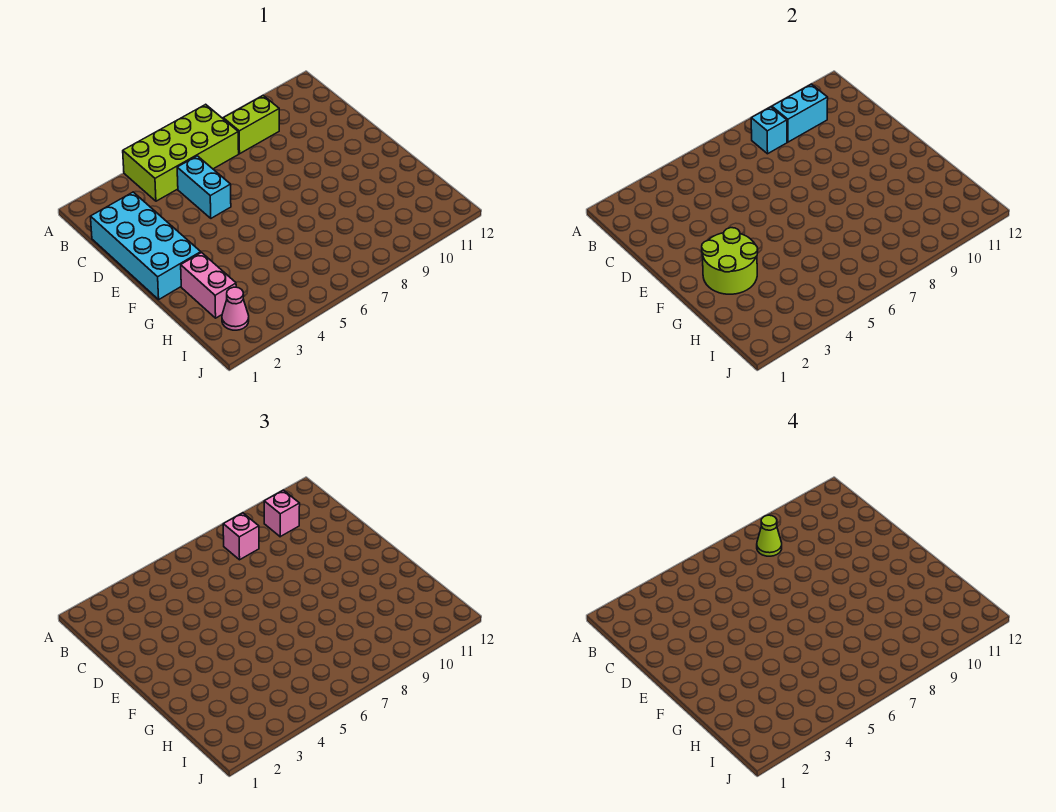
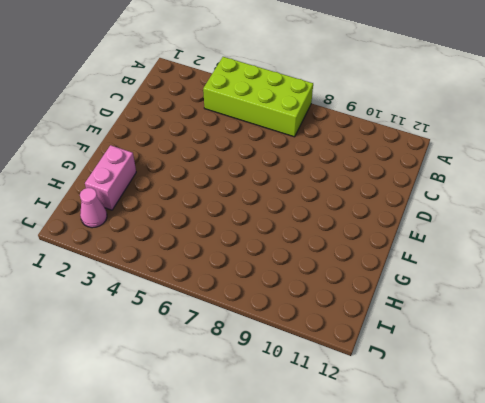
none -> lime 1x2 brick [223,96,279,154]
none -> cyan 2x4 brick [90,192,201,299]
none -> cyan 1x2 brick [177,156,231,218]

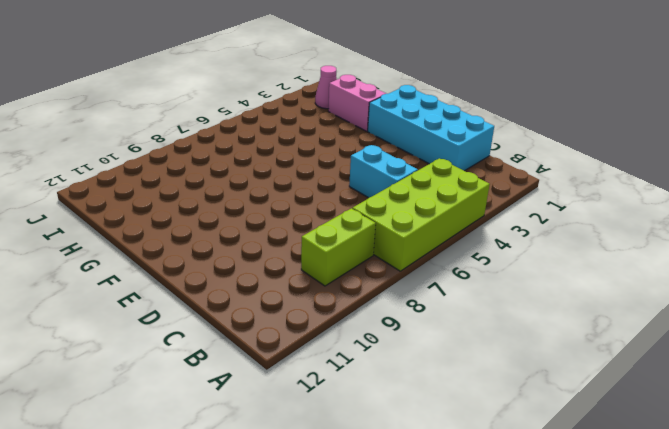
none -> cyan 1x1 brick [751,107,787,154]
none -> cyan 1x2 brick [772,84,828,142]
none -> lime 2x2 round brick [702,228,758,294]

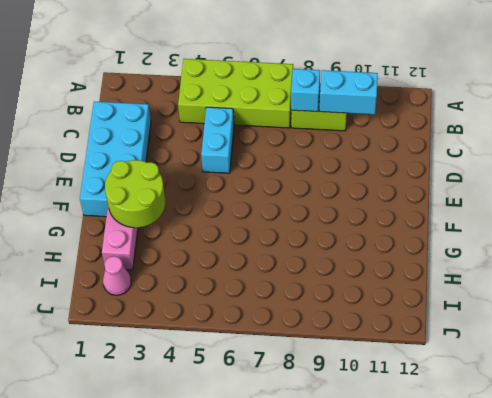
none -> pink 1x1 brick [223,513,259,560]
none -> pink 1x1 brick [264,490,300,537]
none -> lime 1x1 cone [757,515,782,556]

